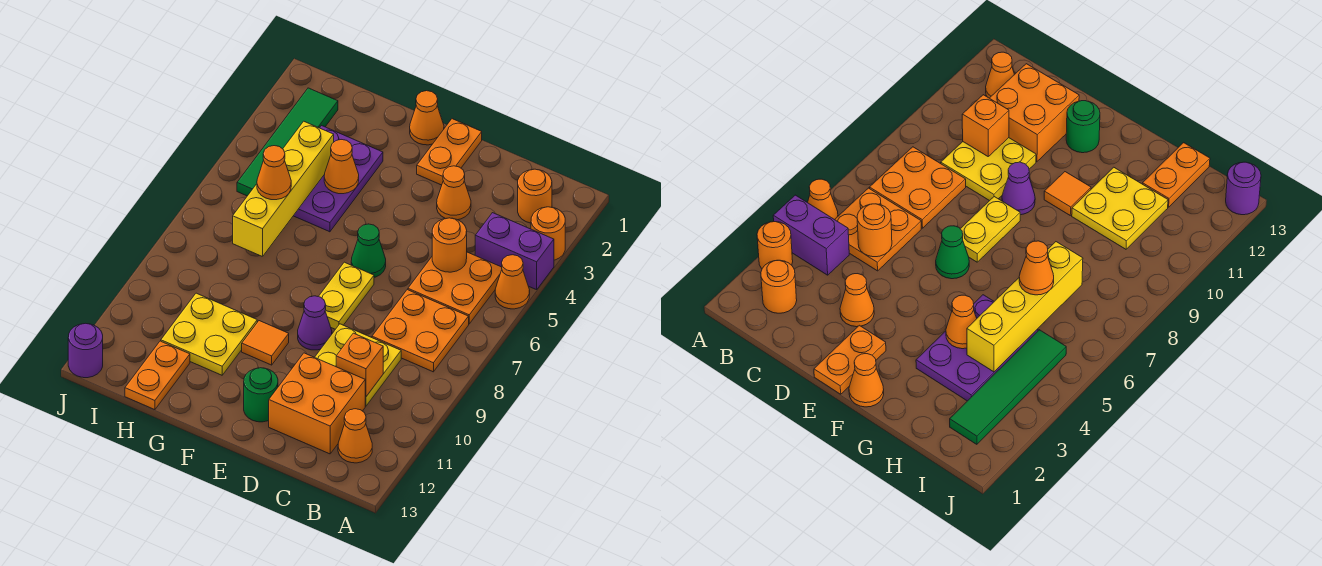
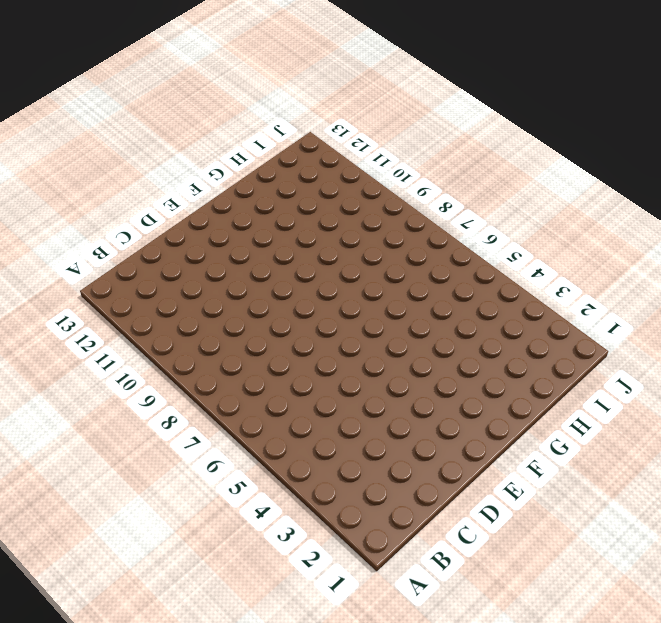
none -> orange 1x1 round brick [531,207,565,260]
none -> purple 1x2 brick [475,213,554,290]
none -> orange 1x1 cone [495,255,530,309]

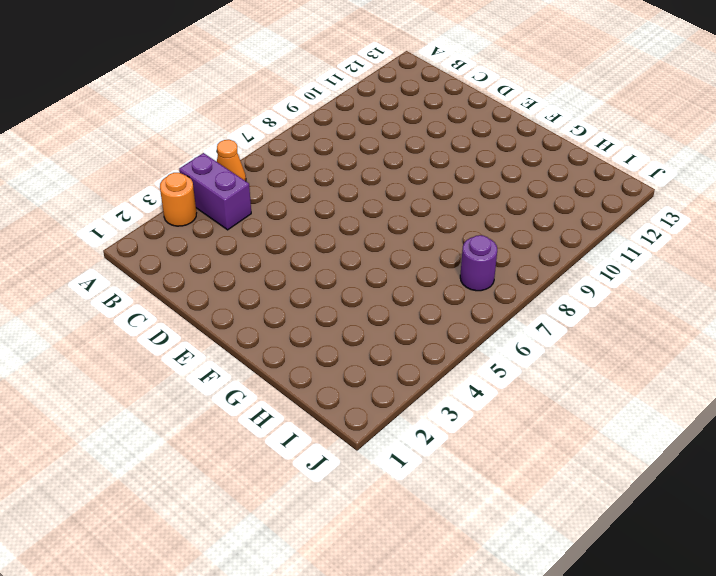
purple 1x1 round brick [460,235,497,291] -> purple 1x1 round brick moved to [68,323,103,378]
none -> orange 1x1 round brick [518,169,552,223]
none -> orange 2x2 plate [408,252,502,324]
none -> orange 2x2 plate [372,290,469,372]

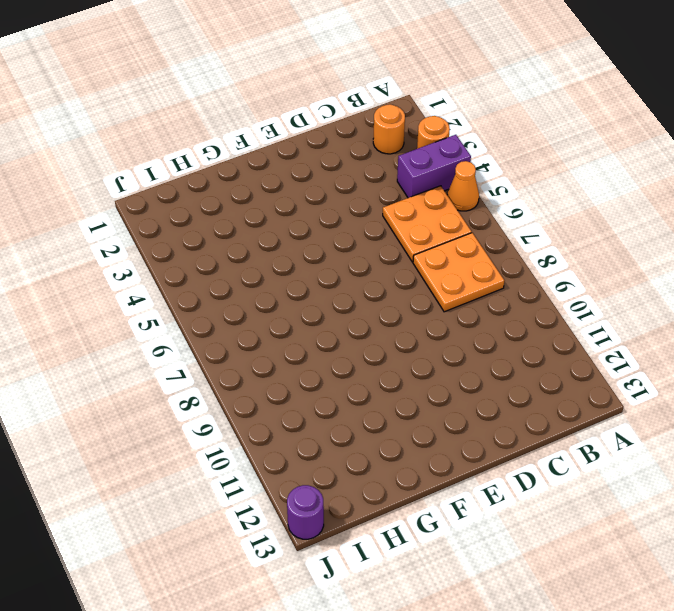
none -> orange 1x1 cone [338,409,372,463]
none -> yellow 2x2 plate [315,324,401,406]
none -> orange 2x2 brick [269,353,365,454]

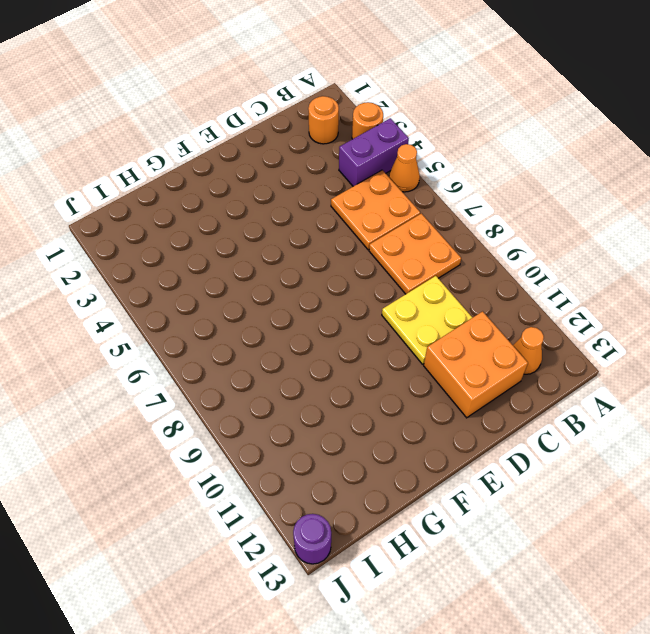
none -> orange 1x1 cone [437,166,471,220]
none -> orange 1x2 plate [417,119,482,185]
none -> green 1x1 cone [351,224,386,277]

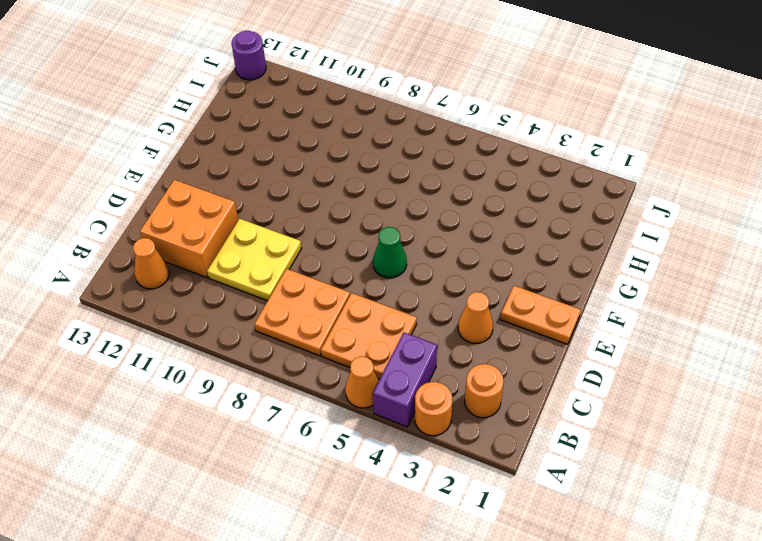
none -> yellow 1x2 plate [318,262,374,329]
none -> purple 1x1 cone [298,296,332,350]
none -> green 1x1 round brick [244,368,278,422]

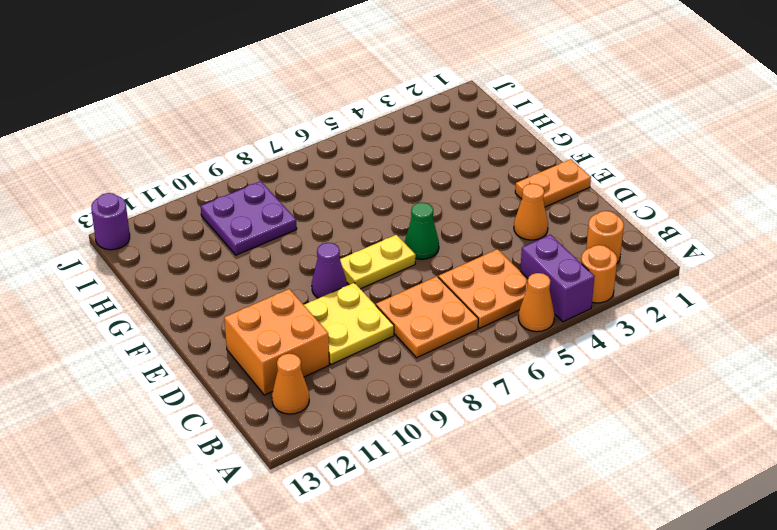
purple 2x2 plate [201,181,297,255] -> yellow 2x2 plate [161,293,257,375]
none -> green 1x1 round brick [244,368,278,422]
none -> orange 1x1 cone [410,91,444,145]
none -> orange 1x1 tile [242,321,289,365]

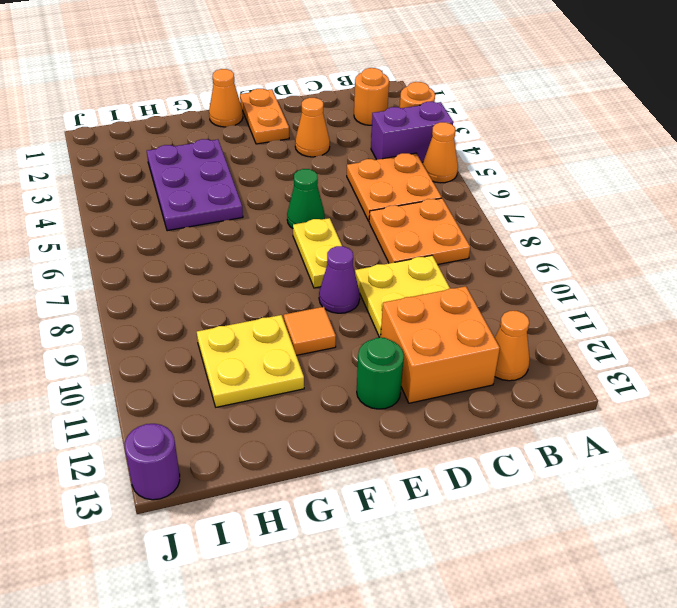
none -> orange 1x2 plate [125,341,190,410]
none -> green 1x4 tile [237,88,338,196]
none -> orange 1x1 round brick [432,218,467,272]

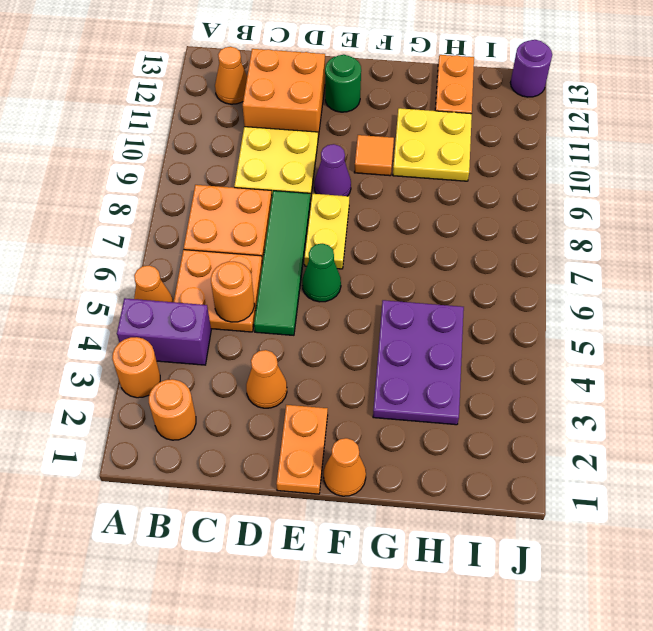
green 1x4 tile [254,191,310,335] -> green 1x4 tile moved to [237,88,338,196]
none -> orange 1x1 brick [336,333,383,397]
none -> orange 1x1 cone [324,140,359,194]
none -> yellow 1x4 brick [233,121,334,257]

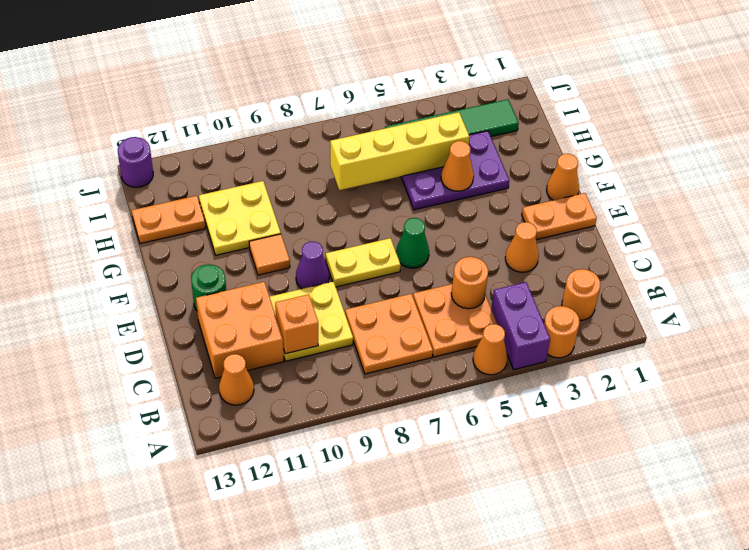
none -> orange 1x1 cone [257,146,291,200]

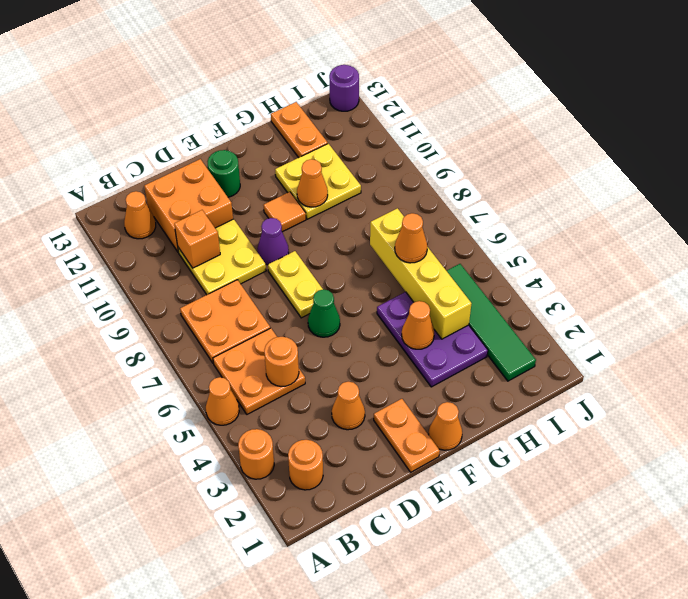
orange 1x1 cone [297,159,328,207] -> none
none -> purple 1x2 brick [475,213,554,290]

